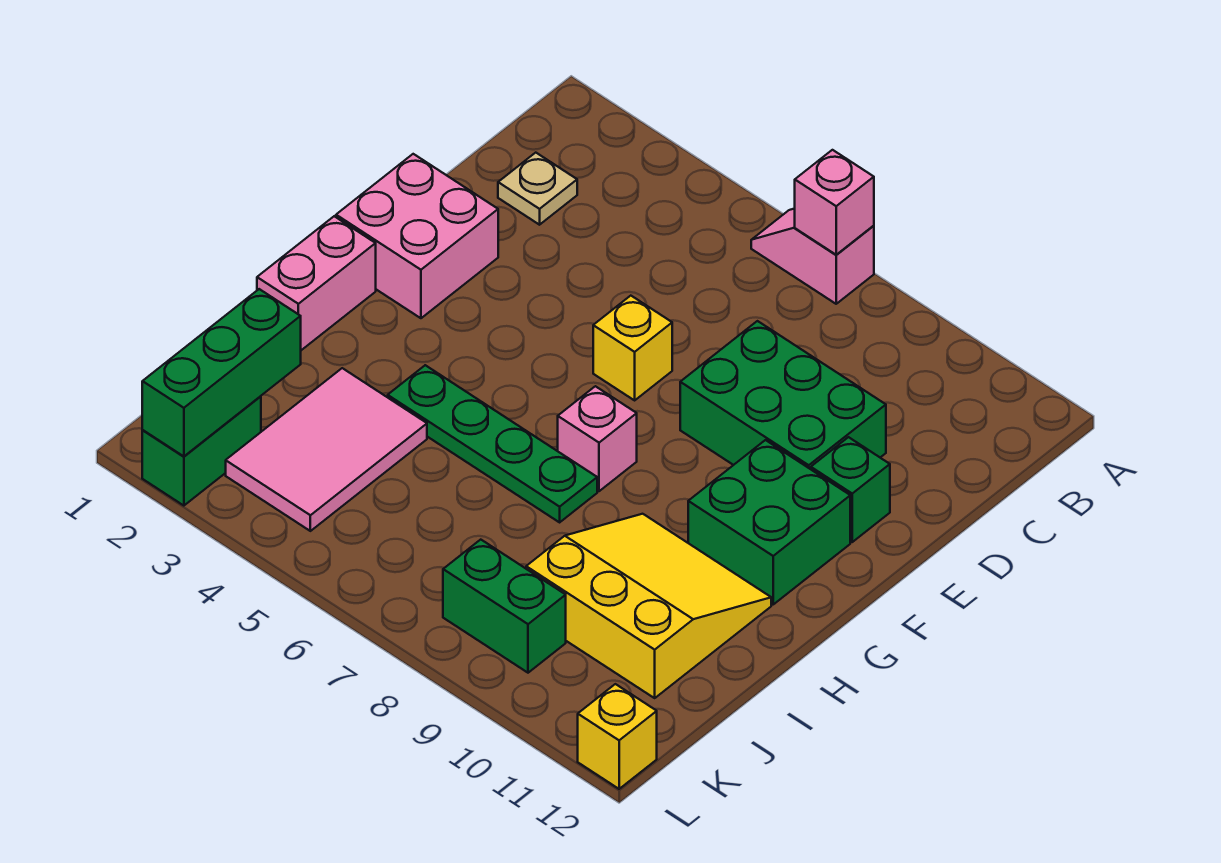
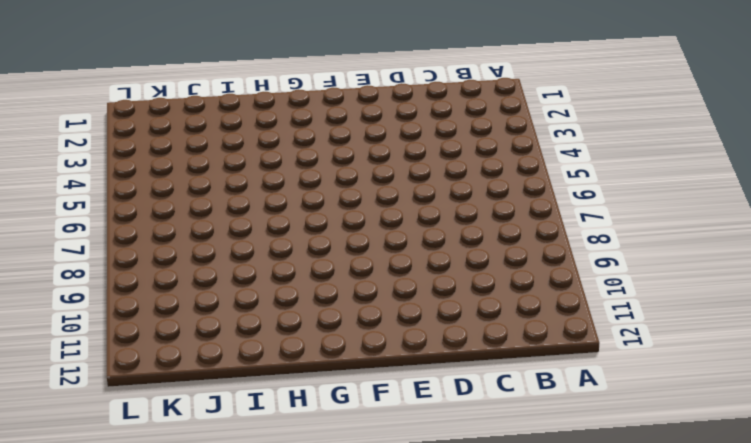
none -> pink 1x2 slope [751,209,874,304]
none -> tan 1x1 plate [498,153,577,225]
none -> green 2x3 brick [680,321,886,469]

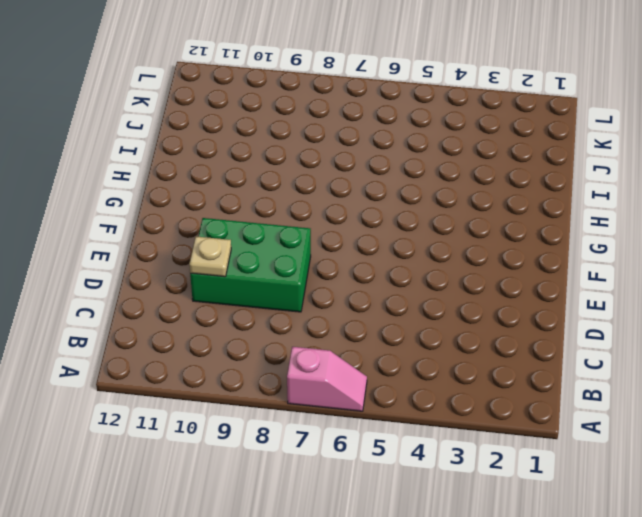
tan 1x1 plate [189,236,231,277] -> tan 1x1 plate moved to [498,153,577,225]
none -> pink 2x2 brick [336,154,498,318]
none -> yellow 1x1 brick [593,296,672,400]
none -> green 1x1 brick [811,437,890,542]

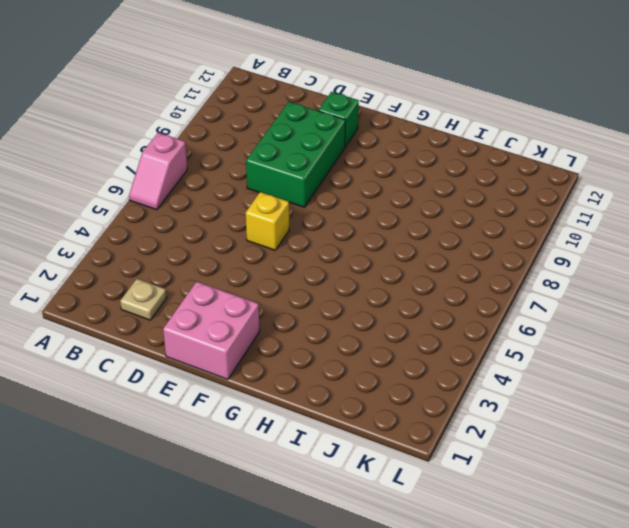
none -> green 2x2 brick [688,440,850,604]
none -> pink 1x2 brick [257,216,376,350]
none -> pink 1x1 brick [558,386,637,491]

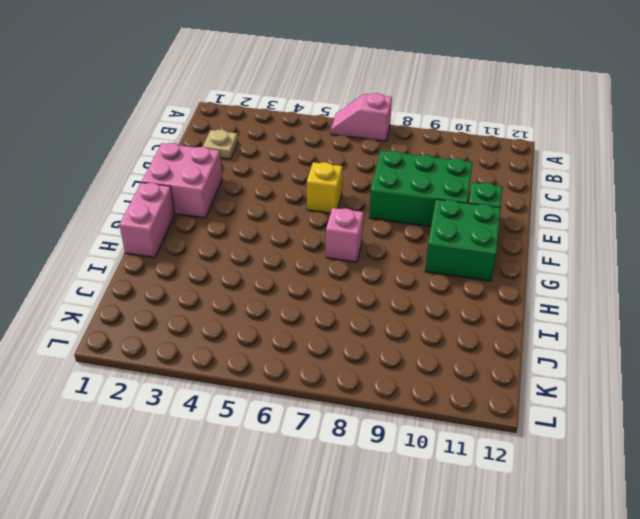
none -> green 1x4 plate [388,365,597,522]
none -> yellow 3x3 slope [526,514,771,698]
none -> pink 2x3 tile [226,368,427,531]

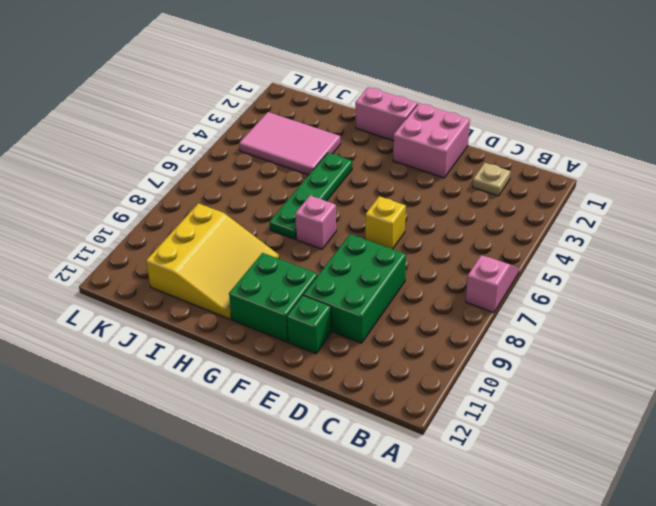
none -> green 1x2 brick [142,396,261,506]
none -> green 1x2 brick [443,540,566,673]
none -> yellow 1x1 brick [578,684,657,789]

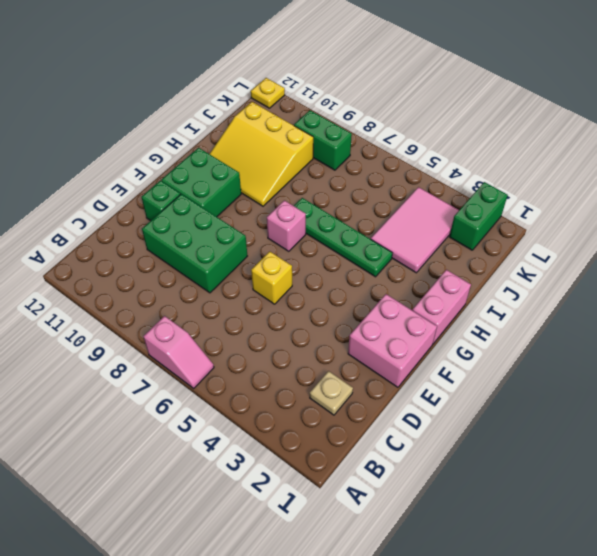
yellow 1x1 plate [251,78,285,108] -> yellow 1x1 brick [578,684,657,789]
none -> pink 1x1 brick [795,150,874,255]
none -> green 1x3 brick [142,289,301,456]

